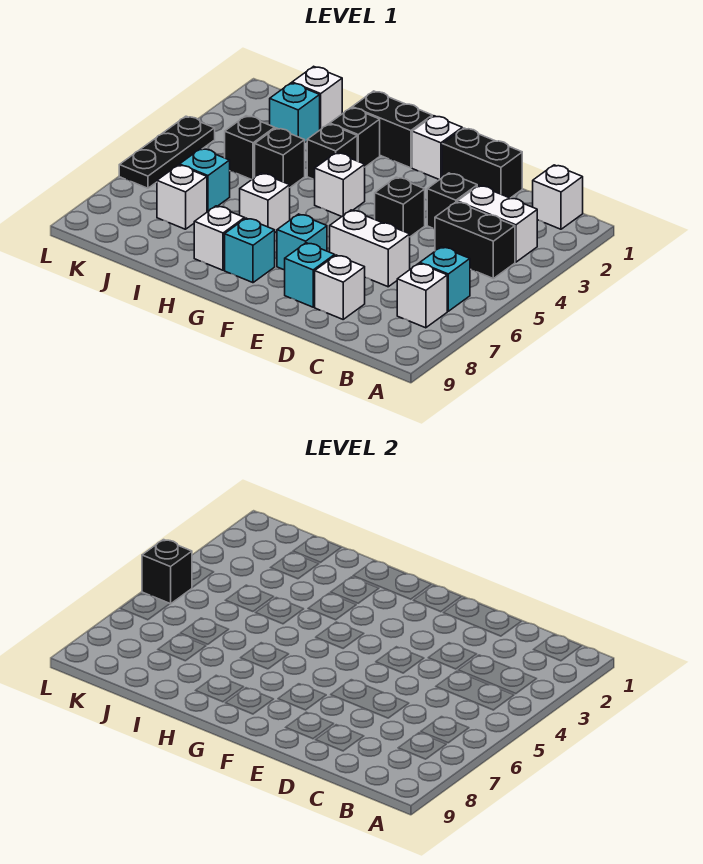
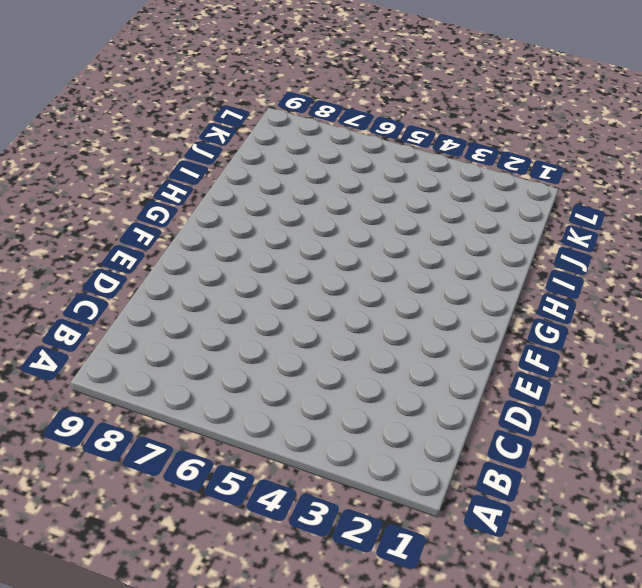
none -> white 1x1 brick [533,165,583,229]
none -> white 1x2 brick [457,186,537,262]
none -> black 1x2 brick [435,202,515,278]

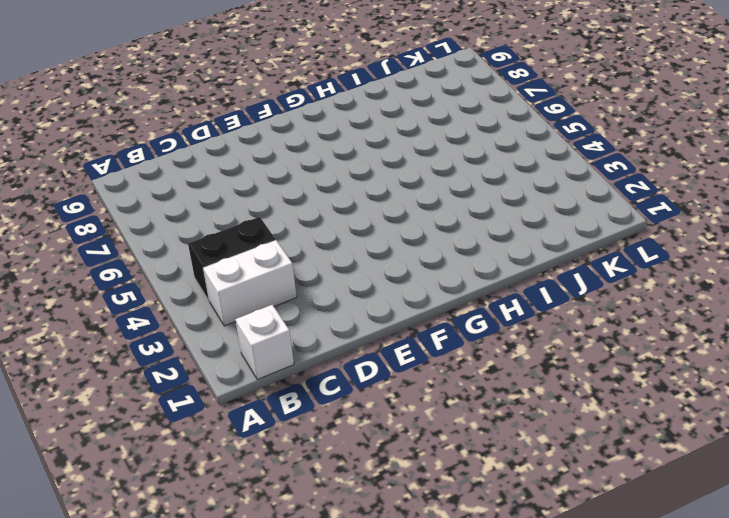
none -> cyan 1x1 brick [420,247,470,311]
none -> white 1x1 brick [397,263,447,328]
none -> black 1x2 brick [442,128,522,198]

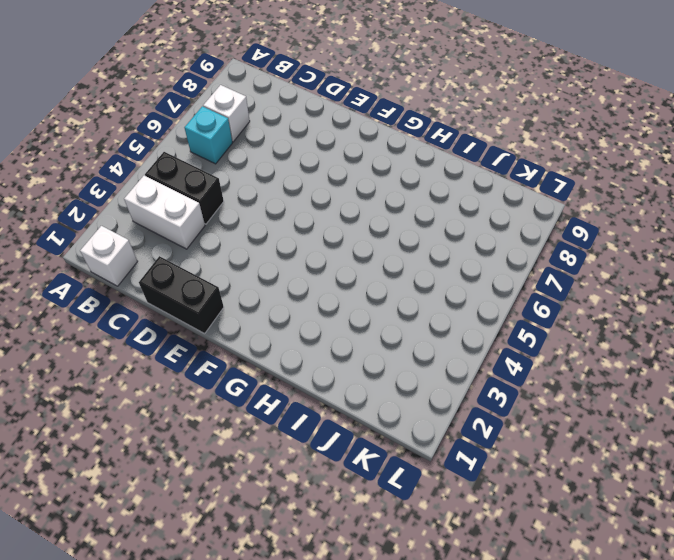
none -> black 1x1 brick [427,173,477,229]
none -> white 1x2 brick [330,210,410,287]
none -> white 1x1 brick [315,255,365,319]

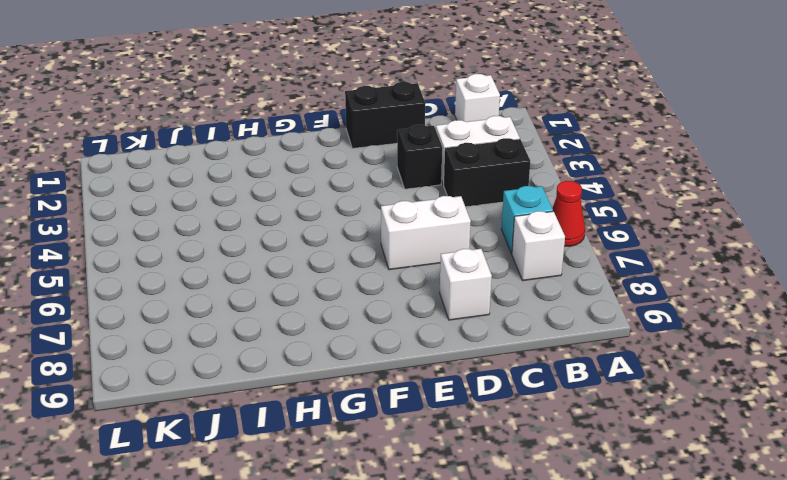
red 1x1 cone [552,181,585,246] -> none
none -> black 1x1 brick [375,177,425,237]
none -> cyan 1x1 brick [285,243,335,307]
none -> white 1x1 brick [412,116,462,180]

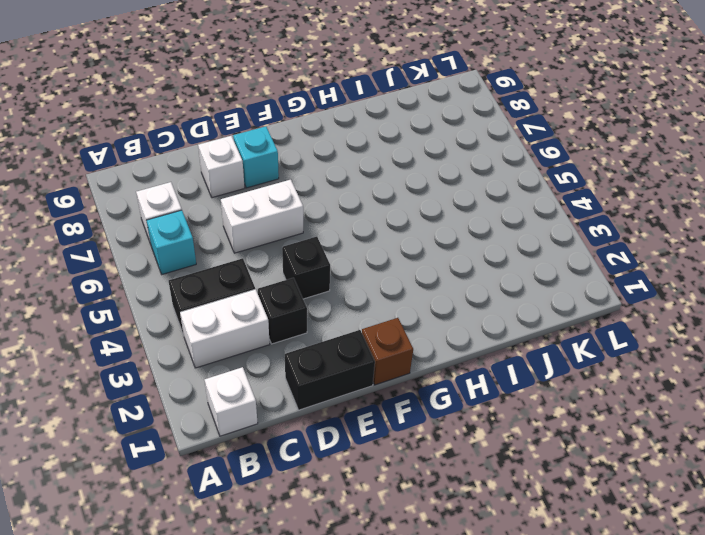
brown 1x1 brick [362,318,413,385] -> white 1x1 brick [412,116,462,180]
none -> cyan 1x1 brick [277,214,327,270]
none -> black 1x2 brick [352,91,432,168]
none -> white 1x1 brick [315,153,365,216]

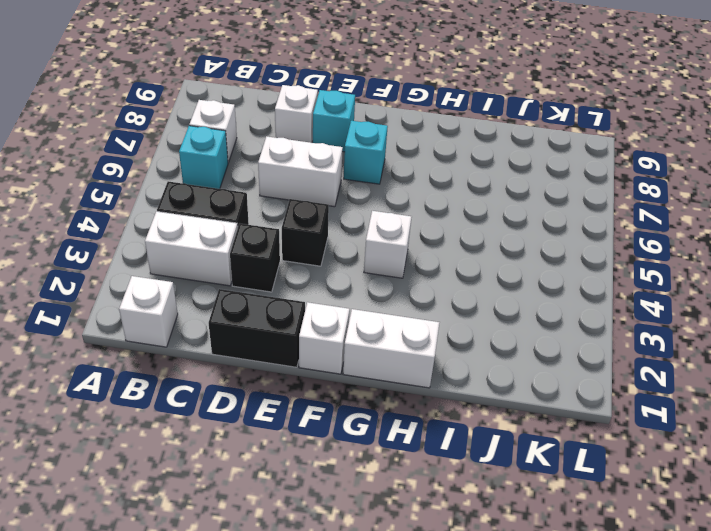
white 1x2 brick [343,309,440,388] -> black 1x2 brick [352,91,432,168]
none -> cyan 1x1 brick [225,218,275,283]
none -> black 1x1 brick [330,108,380,167]
none -> black 1x1 brick [307,124,357,180]

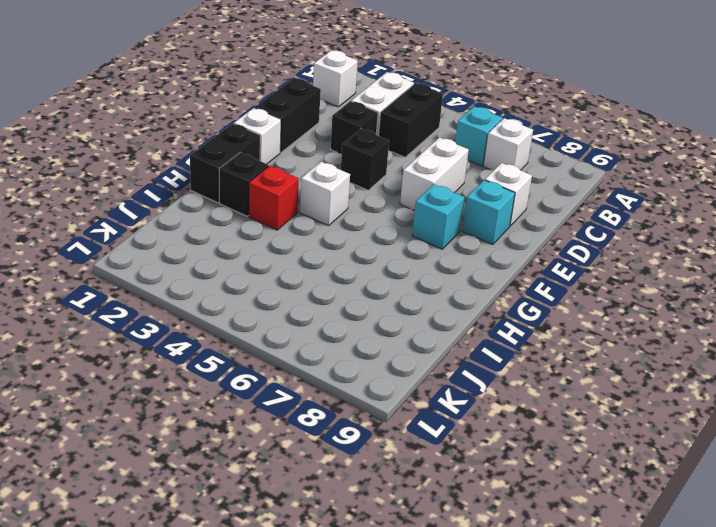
red 1x1 brick [249,166,299,230] -> black 1x1 brick [307,124,357,180]
none -> cyan 1x1 brick [225,218,275,283]
none -> white 1x1 brick [240,173,290,232]
none -> white 1x1 brick [194,206,245,270]

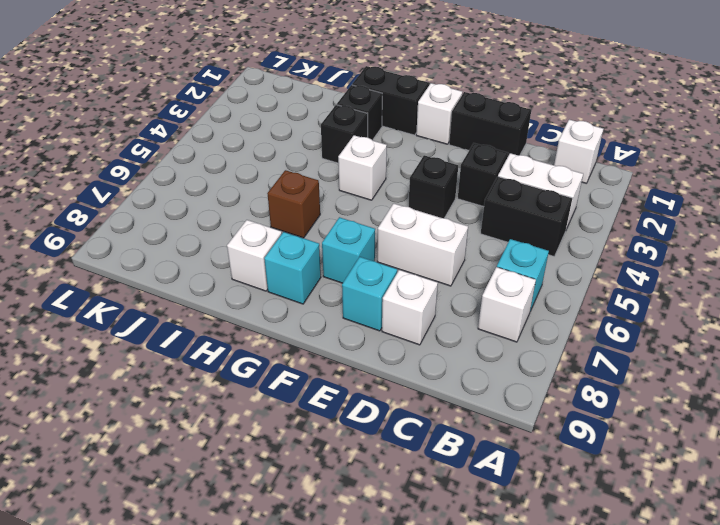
brown 1x1 brick [267,170,320,238] -> white 1x1 brick [240,173,290,232]
none -> black 1x1 brick [255,128,305,187]
none -> white 1x1 brick [292,66,342,130]
none -> cyan 1x1 brick [270,83,320,142]

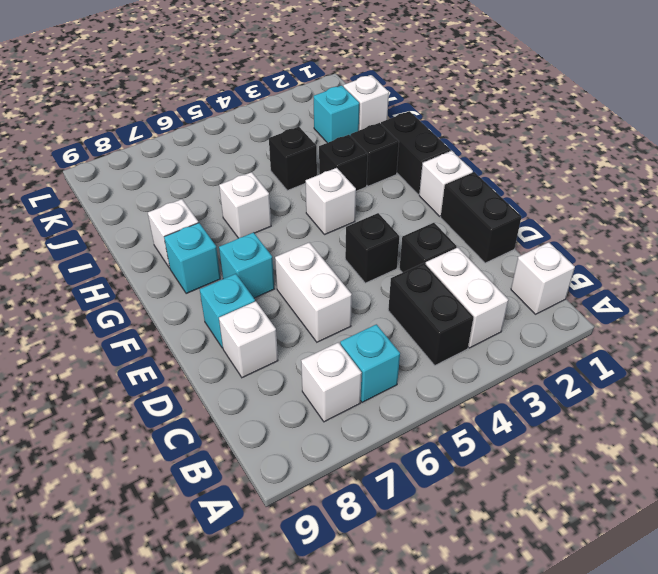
none -> black 1x1 brick [225,116,275,180]
none -> cyan 1x1 brick [179,149,230,212]
none -> white 1x1 brick [157,165,207,229]

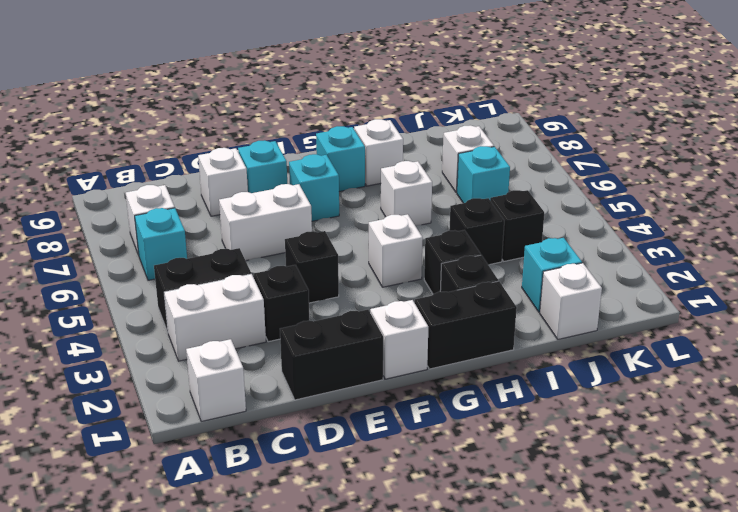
none -> black 1x3 plate [119,116,215,188]
none -> black 1x1 brick [142,540,192,604]

